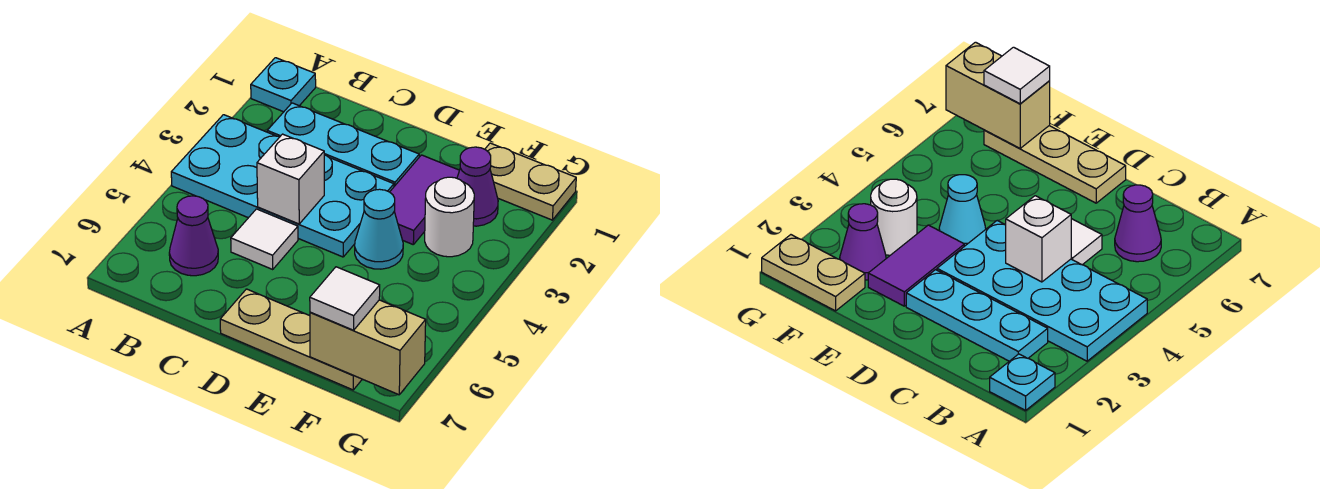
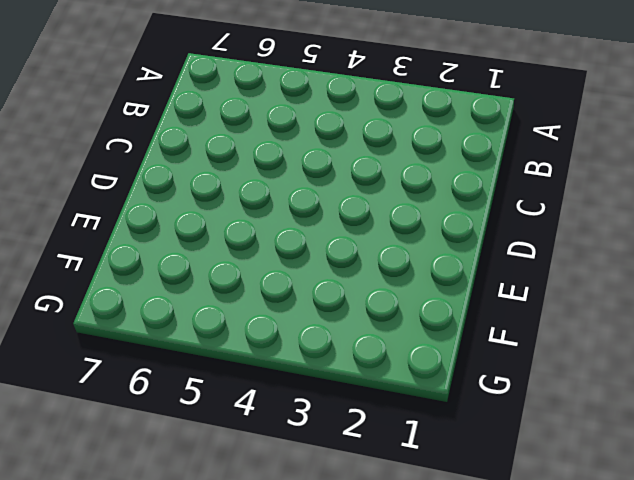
none -> cyan 1x1 plate [251,58,316,112]
none -> cyan 2x4 plate [171,115,394,257]
none -> cyan 1x3 plate [267,103,419,186]

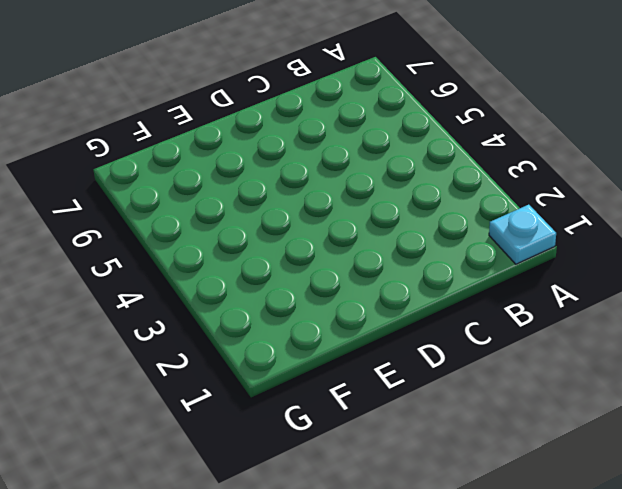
none -> cyan 2x4 plate [171,115,394,257]
none -> cyan 1x3 plate [267,103,419,186]
none -> purple 1x1 cone [169,196,218,276]

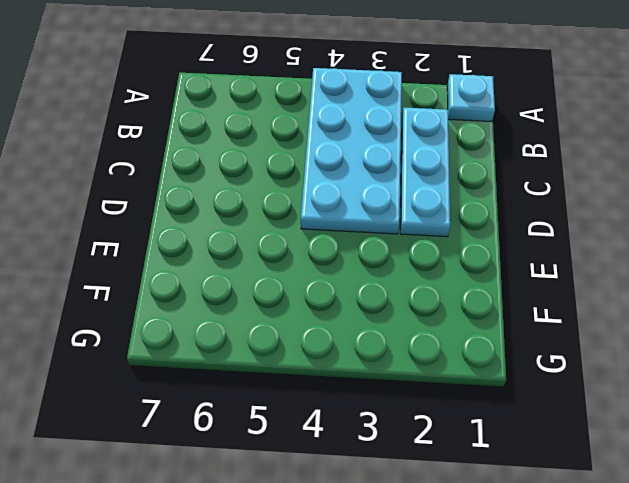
none -> purple 1x1 cone [169,196,218,276]
none -> white 1x1 tile [231,209,298,269]
none -> tan 1x3 plate [220,289,362,390]

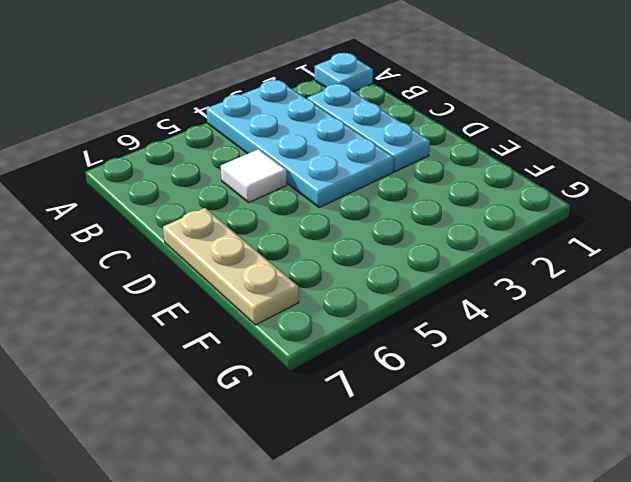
none -> purple 1x1 cone [169,196,218,276]
none -> purple 1x2 tile [390,155,459,244]
none -> cyan 1x1 cone [355,189,403,269]

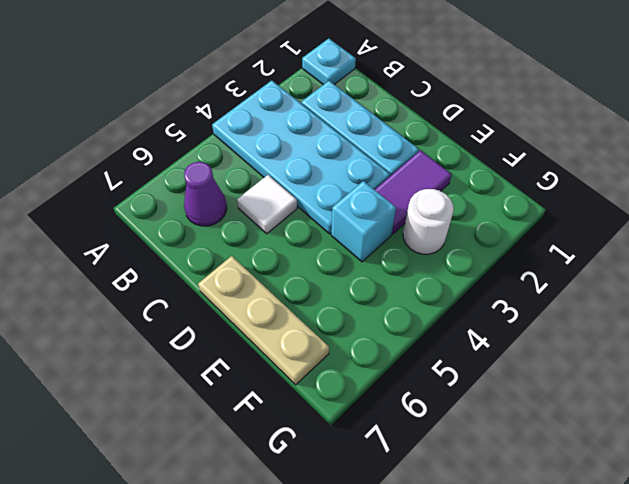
cyan 1x1 brick [331,181,396,262] -> cyan 1x1 cone [355,189,403,269]
none -> tan 1x2 plate [485,143,576,220]
none -> purple 1x1 cone [457,147,498,226]
none -> white 1x1 brick [257,134,324,224]

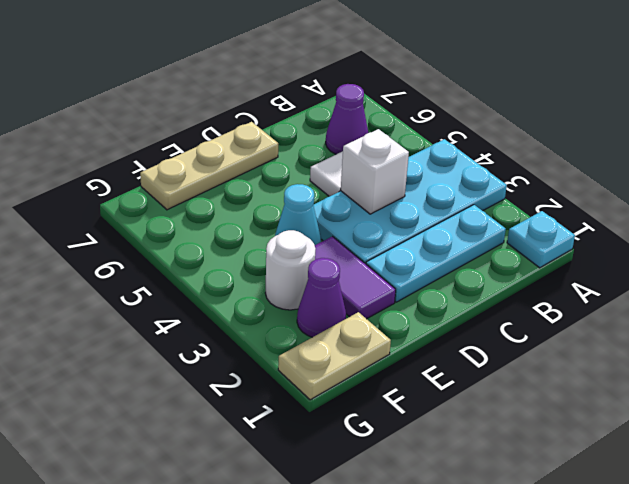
none -> tan 1x2 brick [310,300,426,395]
none -> white 1x1 tile [310,267,380,330]

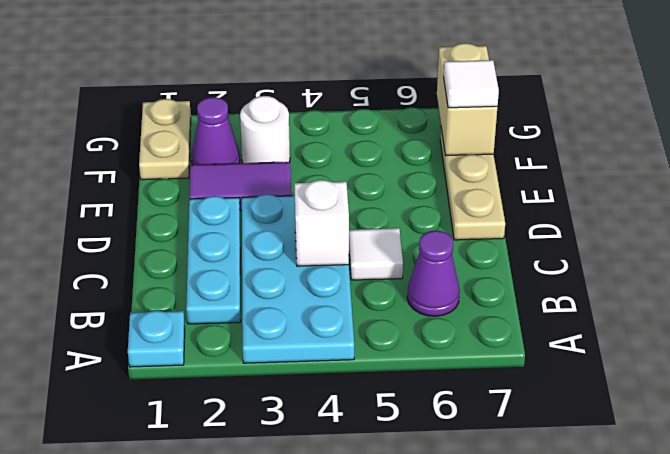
none -> cyan 1x1 cone [355,189,403,269]

